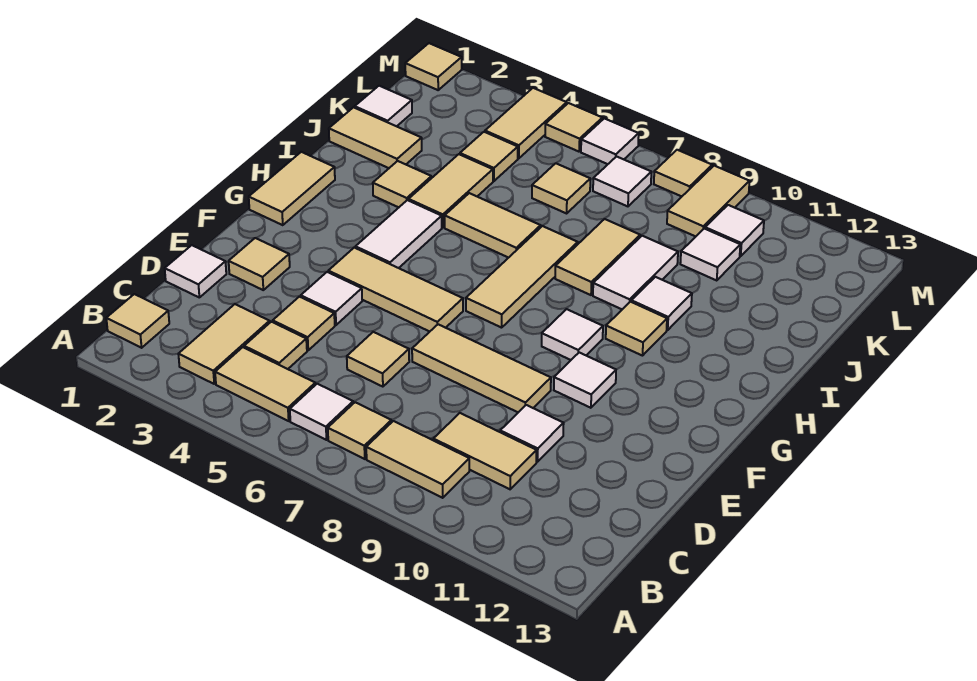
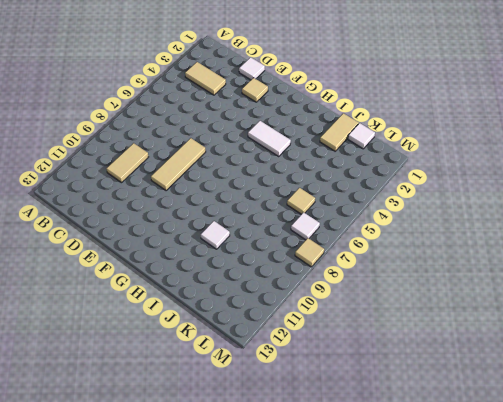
none -> tan 1x1 tile [106,294,169,348]
none -> tan 1x2 tile [215,347,315,421]
none -> white 1x1 tile [290,384,353,440]
none -> tan 1x1 tile [328,402,392,459]

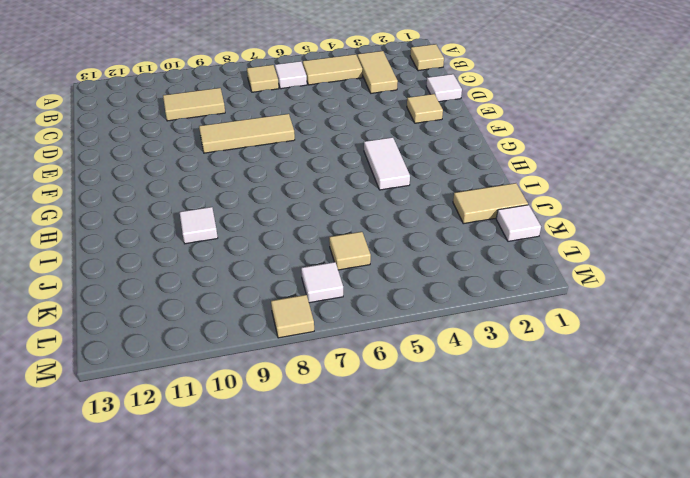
none -> tan 1x2 tile [366,421,469,498]
none -> tan 1x1 tile [244,322,307,369]
none -> tan 1x1 tile [273,297,335,350]
none -> tan 1x1 tile [347,332,409,387]

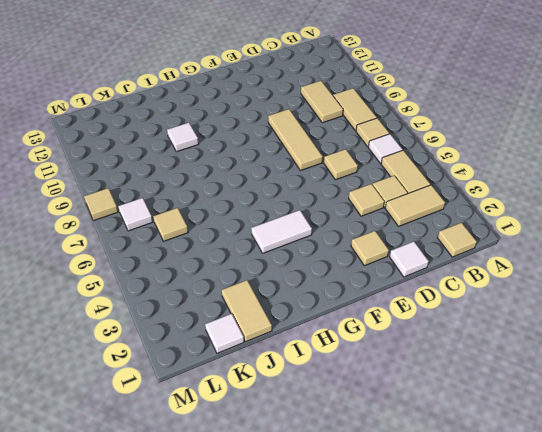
none -> white 1x1 tile [500,405,564,462]
none -> white 1x1 tile [301,272,362,325]
none -> tan 1x3 tile [328,247,463,332]
none -> white 1x1 tile [554,353,616,408]

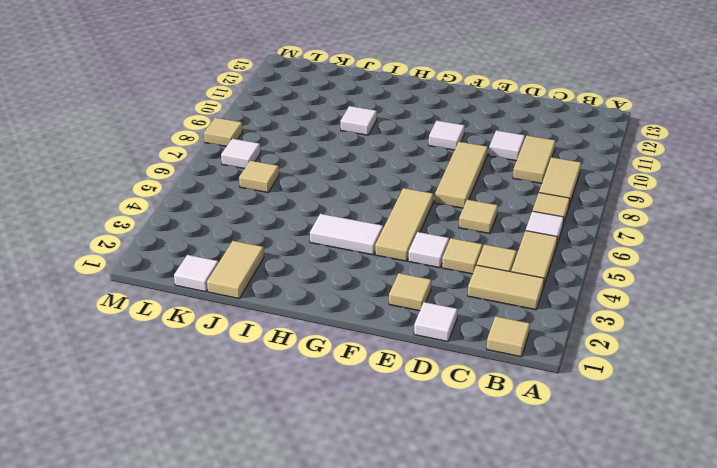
none -> tan 1x2 tile [249,152,335,225]
none -> tan 1x3 tile [466,226,578,328]
none -> white 1x1 tile [542,309,603,360]
none -> tan 1x1 tile [606,302,667,356]

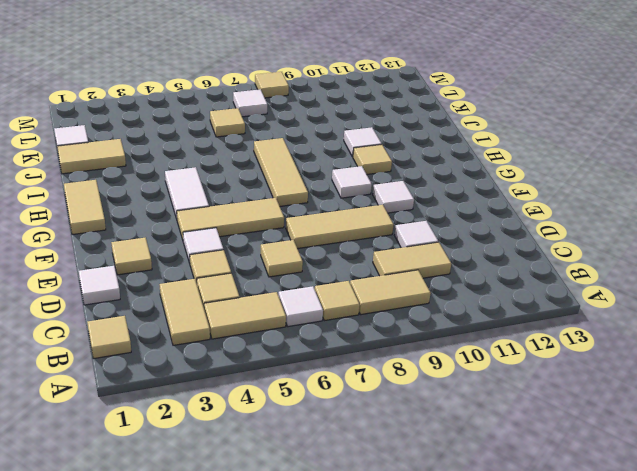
none -> tan 1x1 tile [373,161,432,207]
none -> tan 1x2 tile [409,154,493,227]
none -> tan 1x2 tile [445,193,541,258]
none -> tan 1x2 tile [555,219,640,295]

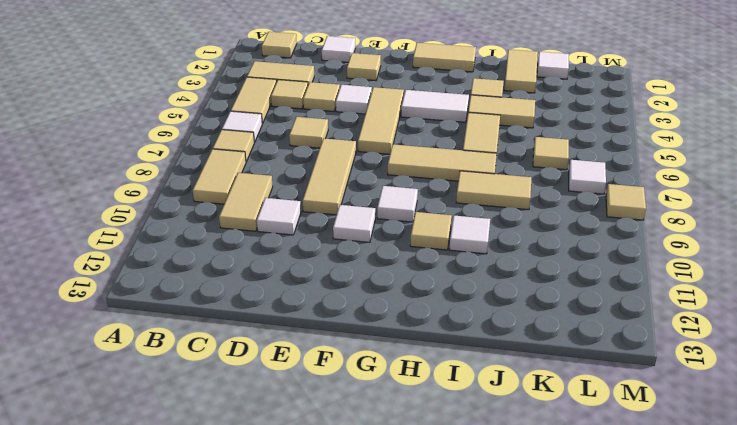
none -> white 1x2 tile [593,236,678,309]
none -> tan 1x1 tile [460,132,518,181]
none -> white 1x1 tile [680,229,740,280]
none -> tan 1x2 tile [485,88,567,158]

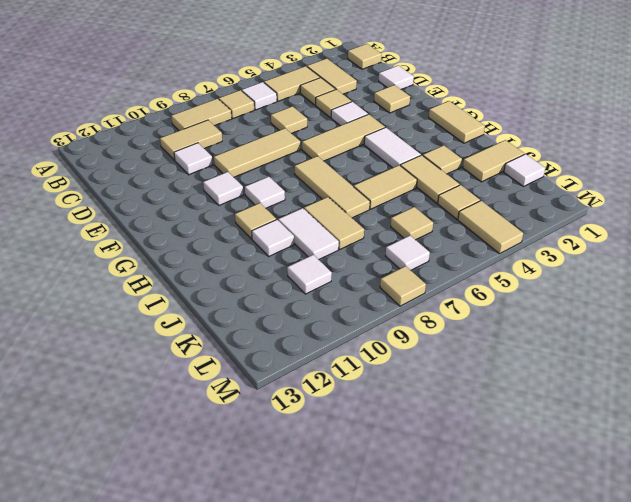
none -> tan 1x2 tile [667,166,750,236]
none -> white 1x1 tile [705,205,764,256]
none -> tan 1x1 tile [405,43,462,90]
none -> tan 1x1 tile [545,103,602,152]

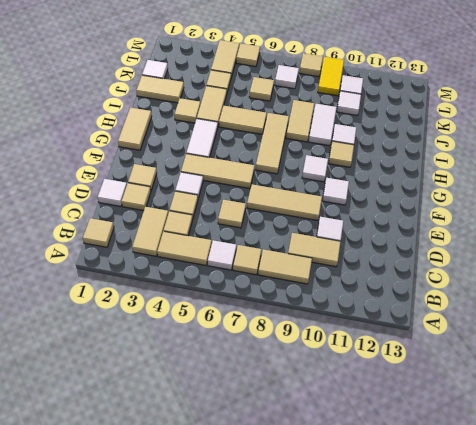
tan 1x1 tile [121,183,151,211] -> tan 1x1 tile moved to [405,43,462,90]
yellow 1x2 tile [318,57,344,96] -> tan 1x2 tile [667,166,750,236]
none -> white 1x1 tile [581,118,639,164]

